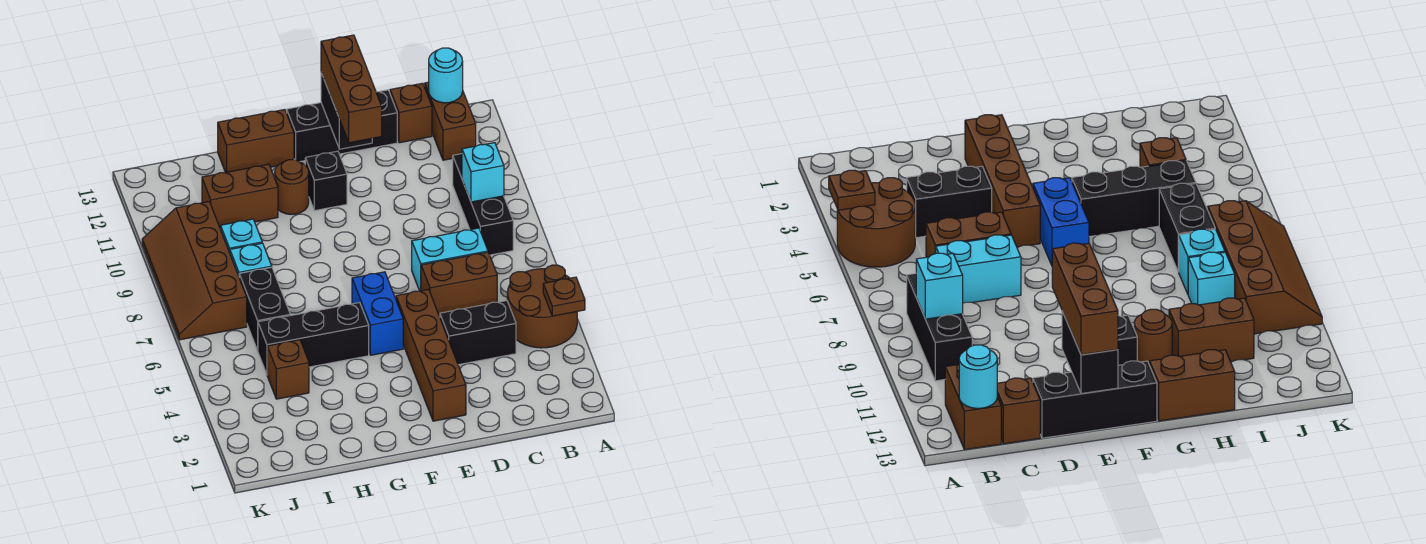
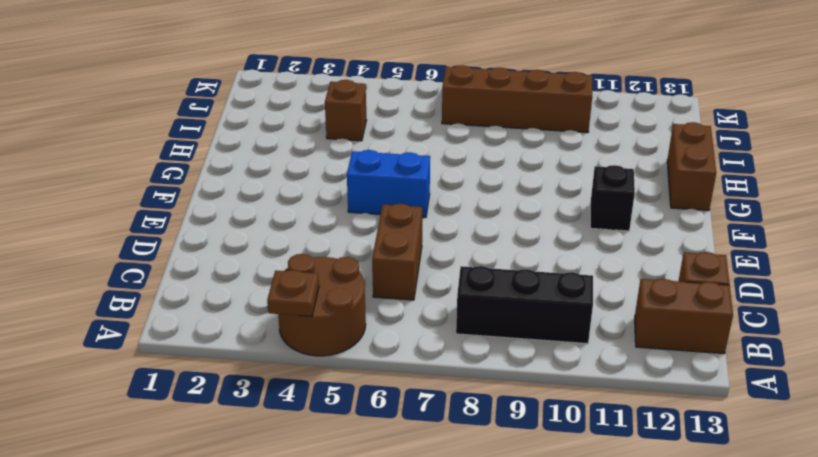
none -> black 1x2 brick [440,301,516,365]
none -> cyan 1x2 brick [412,228,488,291]
none -> black 1x3 brick [287,90,397,162]

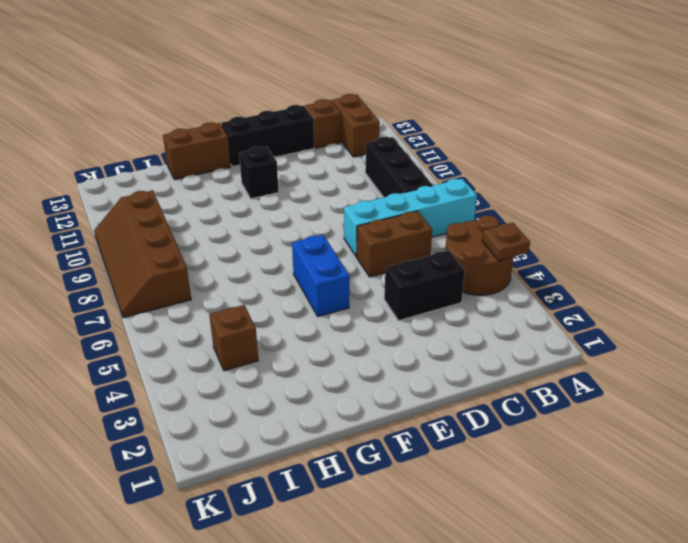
cyan 1x4 brick [344,179,477,257] -> cyan 1x2 brick [412,228,488,291]
none -> brown 1x4 brick [396,289,466,421]
none -> black 1x3 brick [258,303,369,374]
none -> brown 1x1 round brick [275,160,309,214]

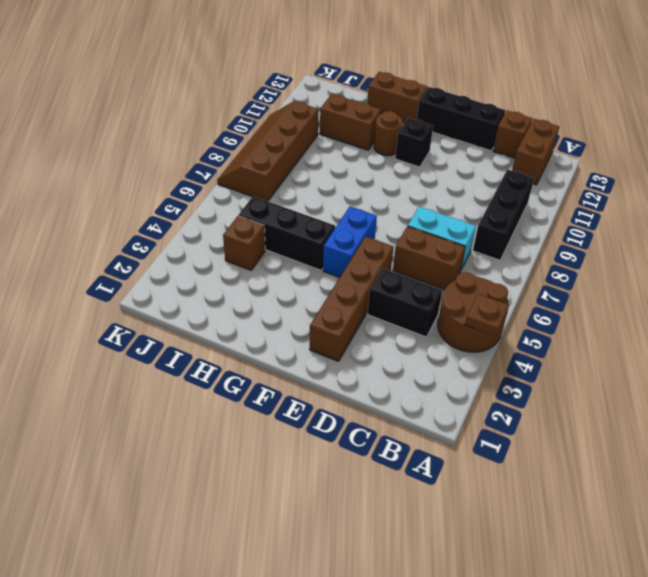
none -> black 1x2 brick [239,267,290,350]
none -> cyan 1x1 brick [230,243,272,276]
none -> cyan 1x1 brick [220,219,262,253]

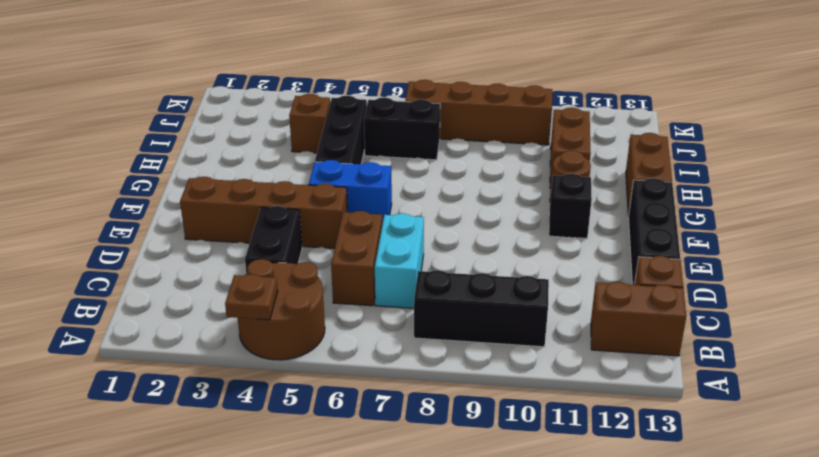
none -> cyan 1x1 brick [230,243,272,276]
none -> cyan 1x1 brick [220,219,262,253]
none -> cyan 1x1 brick [462,143,504,202]

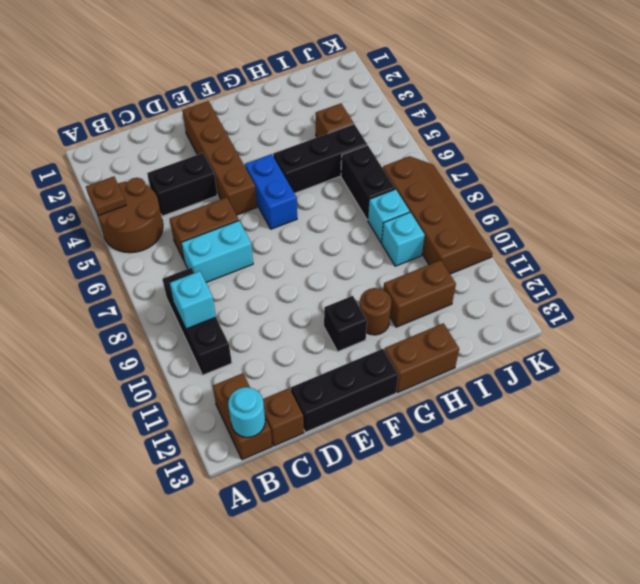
none -> black 1x2 brick [321,73,372,149]
none -> brown 1x3 brick [321,35,382,143]

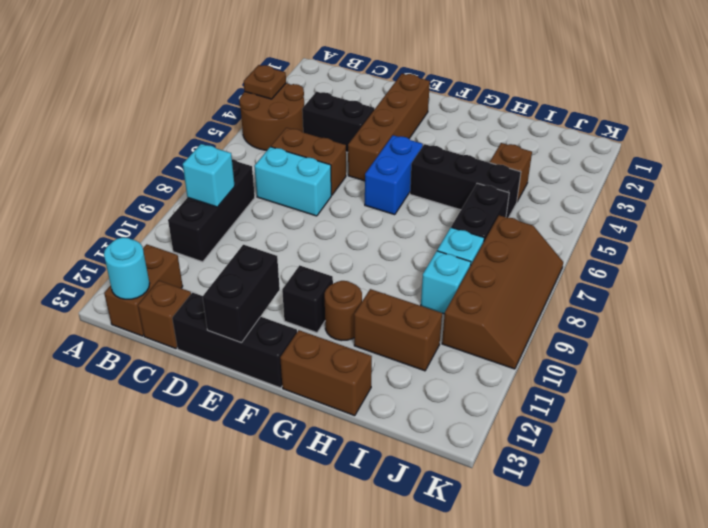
none -> brown 1x3 brick [321,35,382,143]

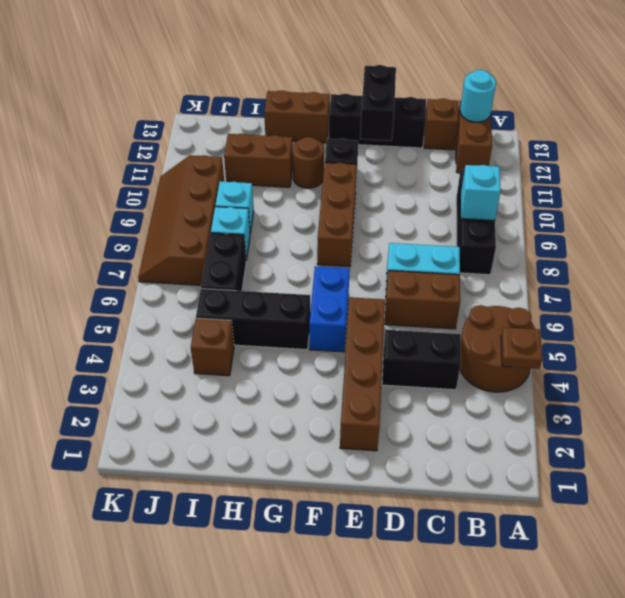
brown 1x3 brick [317,162,357,267] -> brown 1x3 brick moved to [321,35,382,143]

